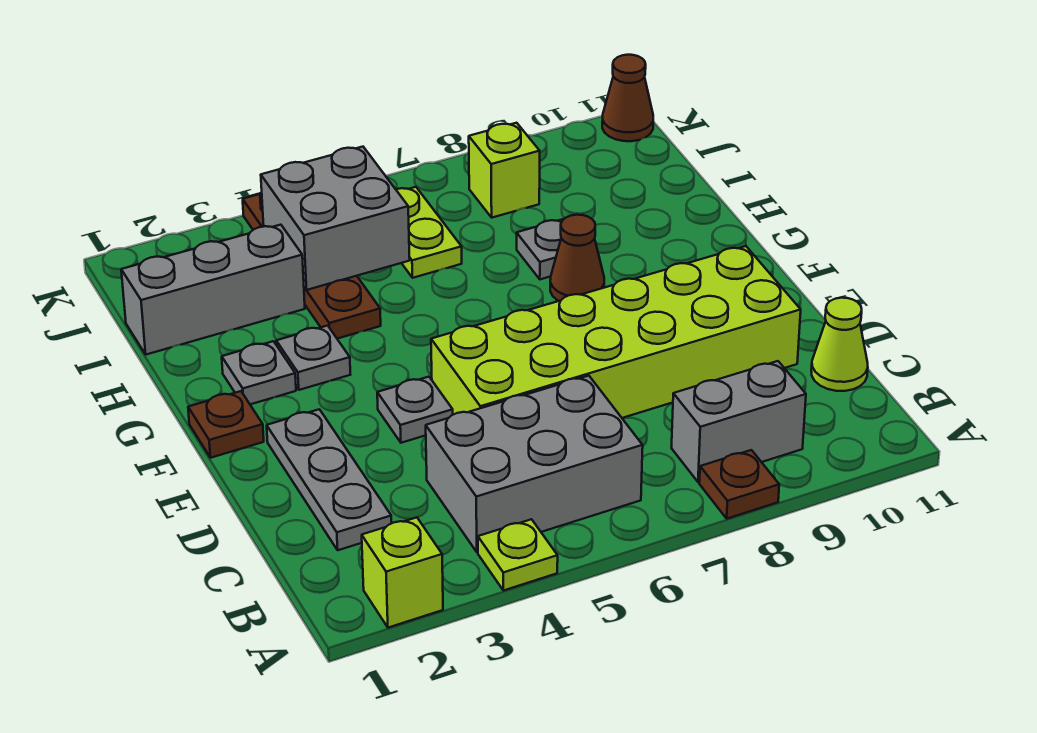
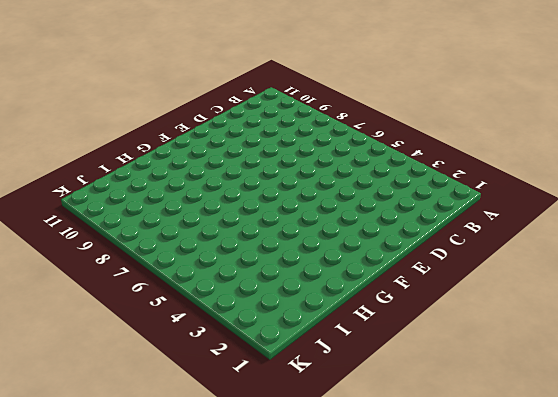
none -> lime 1x1 brick [362,517,443,628]
none -> lime 1x1 plate [478,519,558,591]
none -> brown 1x1 plate [699,450,779,519]

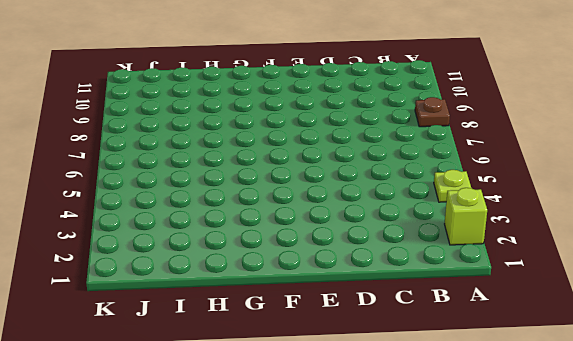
none -> grey 2x3 brick [426,376,643,552]
none -> grey 1x2 brick [672,361,806,482]
none -> grey 1x3 plate [267,409,392,550]

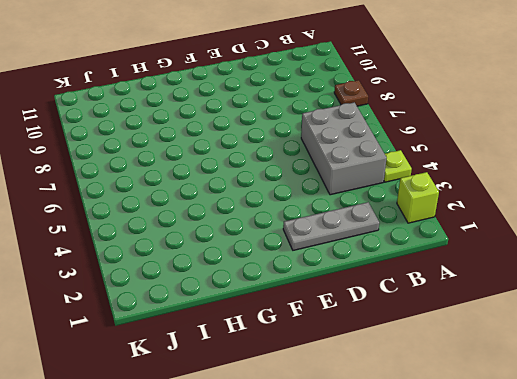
none -> grey 1x2 brick [672,361,806,482]
none -> lime 1x1 cone [811,298,868,391]
none -> lime 2x6 brick [431,246,801,418]

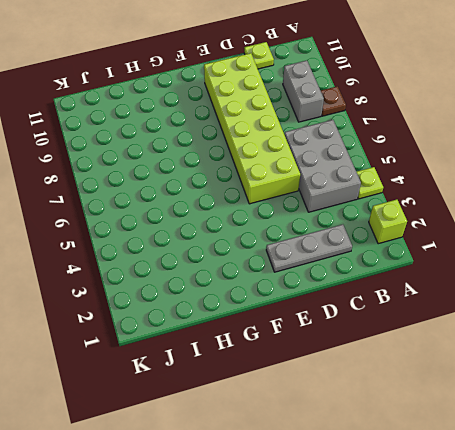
lime 1x1 plate [244,42,274,69] -> lime 1x1 cone [811,298,868,391]
none -> grey 1x1 plate [377,377,453,443]
none -> brown 1x1 plate [188,391,264,458]
none -> grey 1x1 plate [222,341,296,404]

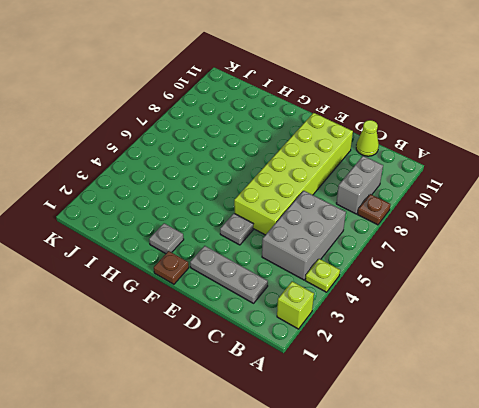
none -> grey 1x1 plate [276,326,350,390]
none -> brown 1x1 cone [550,215,604,301]
none -> brown 1x4 plate [243,194,381,339]

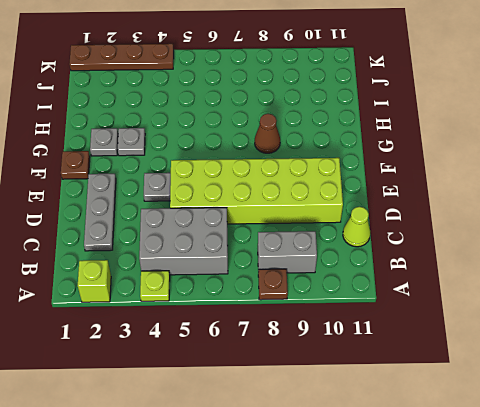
brown 1x4 plate [70,44,174,71] -> brown 1x4 plate turned to [243,194,381,339]
none -> grey 1x1 plate [517,219,564,279]
none -> grey 1x3 brick [121,225,305,355]
none -> lime 1x2 plate [396,187,462,278]

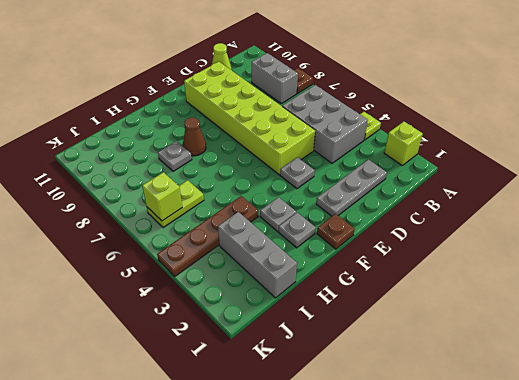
lime 1x1 brick [142,172,182,221] -> lime 1x1 brick moved to [469,123,540,218]
none -> brown 1x1 cone [602,55,653,141]
none -> grey 2x2 brick [261,147,410,290]

